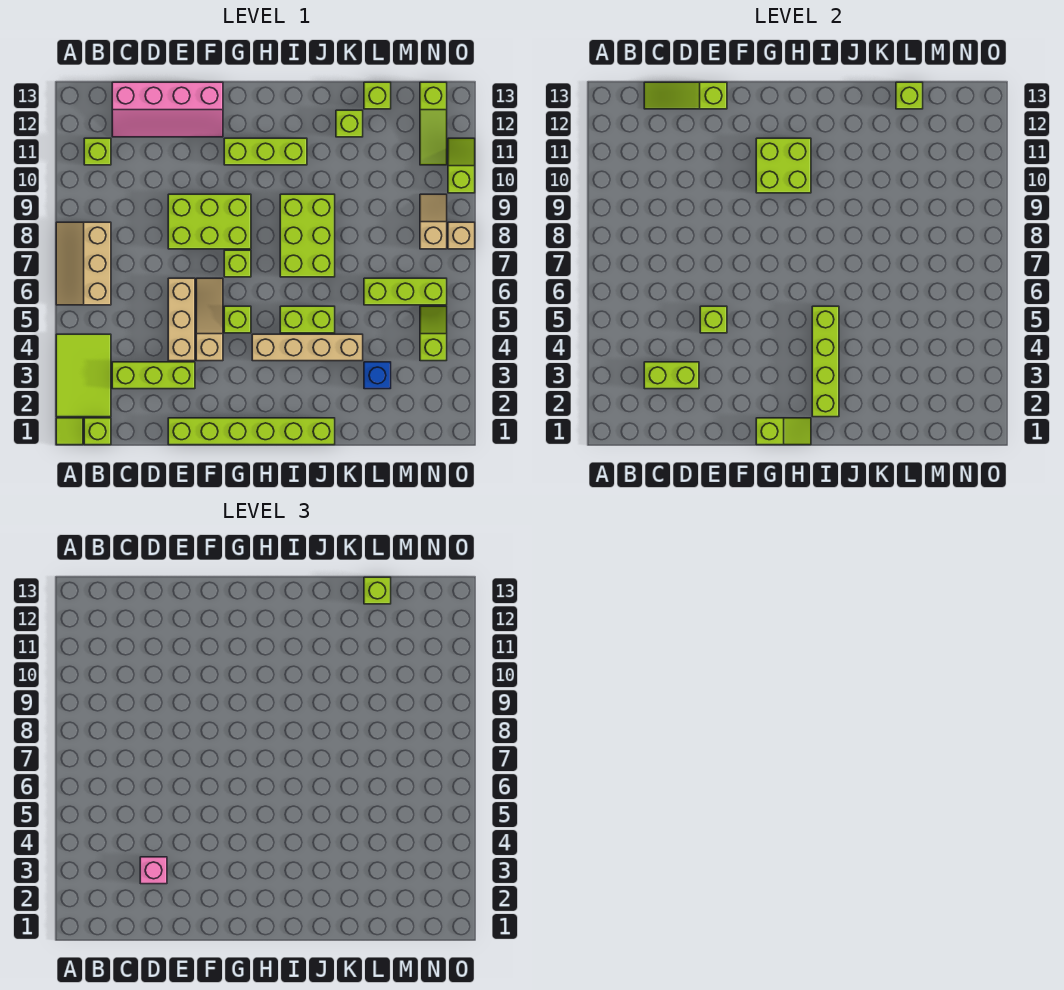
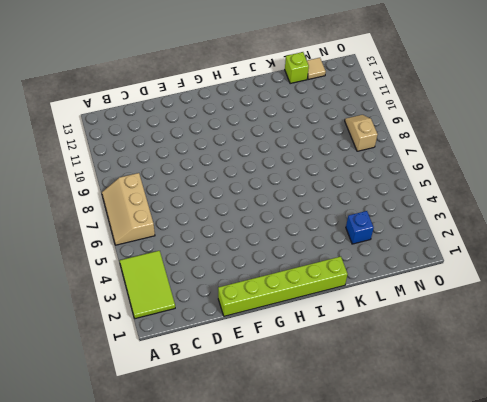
tan 1x1 tile [307,58,326,80] -> none
none -> lime 1x1 tile [56,418,83,445]
none -> lime 1x1 brick [84,418,111,445]
none -> lime 1x1 brick [84,138,111,165]
none -> lime 1x3 brick [112,362,195,389]

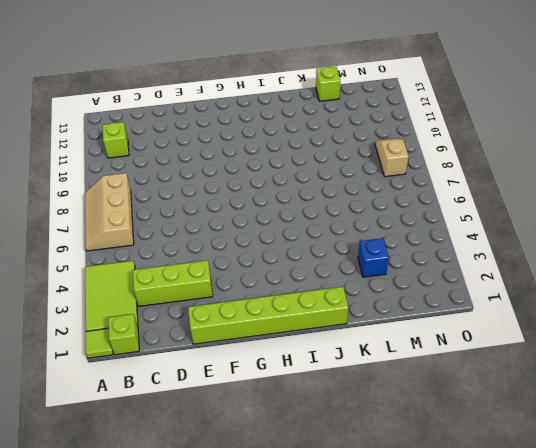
none -> pink 2x4 slope [112,82,223,137]
none -> tan 1x3 brick [168,278,195,361]
none -> lime 2x3 brick [168,194,251,249]
none -> tan 1x3 slope [196,278,223,361]

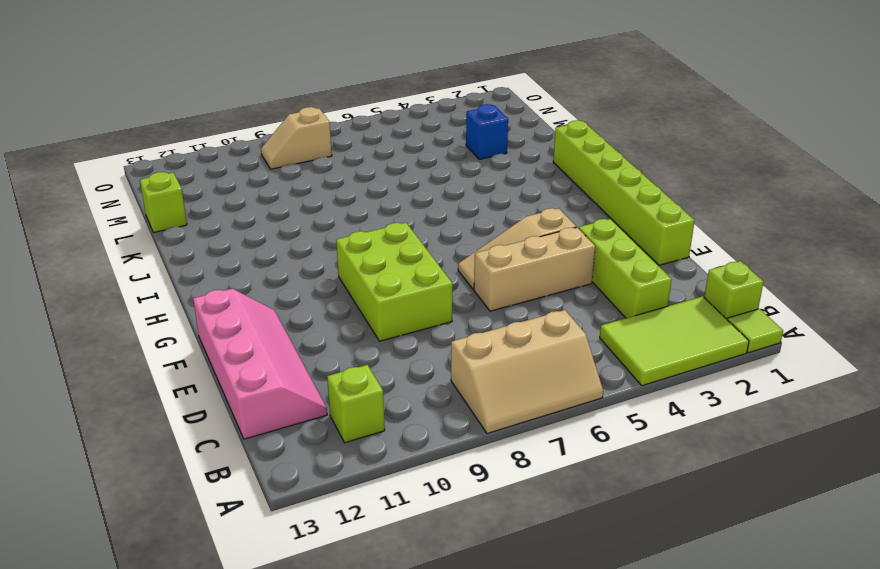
none -> lime 1x1 brick [224,306,251,333]
none -> lime 1x1 brick [224,250,251,277]
none -> lime 1x3 brick [224,138,307,165]
none -> tan 1x4 brick [252,334,363,361]

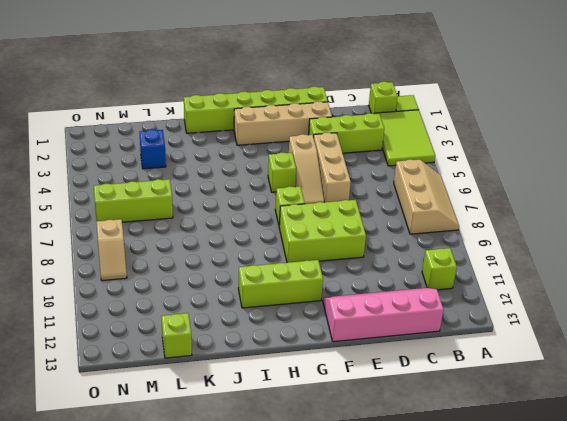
tan 1x4 brick [234,101,332,145] -> tan 1x4 brick moved to [252,334,363,361]
none -> lime 1x2 brick [280,306,335,333]
none -> lime 2x3 brick [280,194,335,277]
none -> lime 1x1 brick [336,110,363,137]
none -> lime 1x2 slope [420,306,447,361]

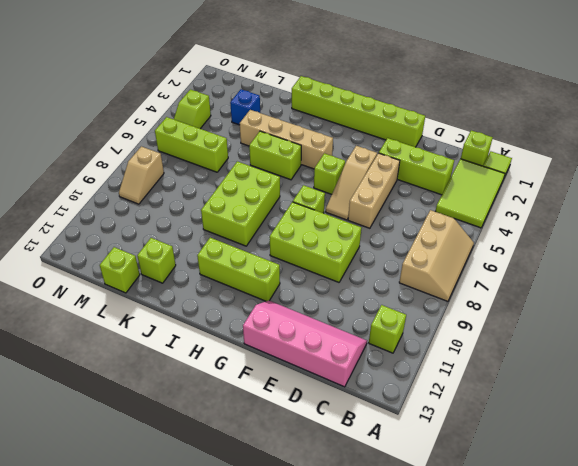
none -> lime 1x3 slope [420,82,447,165]
none -> tan 1x1 brick [448,222,475,249]
none -> lime 1x2 slope [448,138,475,193]
none -> lime 1x2 brick [644,362,699,389]

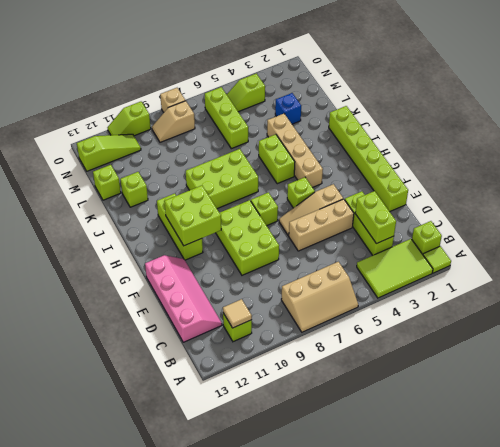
tan 1x1 tile [223,299,252,328] -> none
none -> lime 1x3 slope [644,82,727,109]
none -> lime 1x1 brick [700,306,727,333]
none -> lime 1x2 slope [756,418,811,445]
none -> lime 1x4 brick [812,306,839,417]

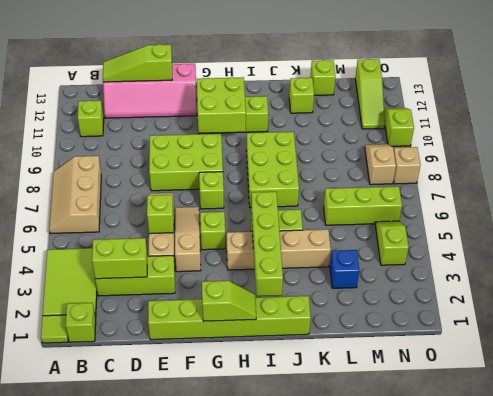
none -> lime 1x1 brick [896,82,923,109]
none -> pink 1x1 brick [140,857,167,884]
none -> lime 1x1 brick [364,577,391,604]

